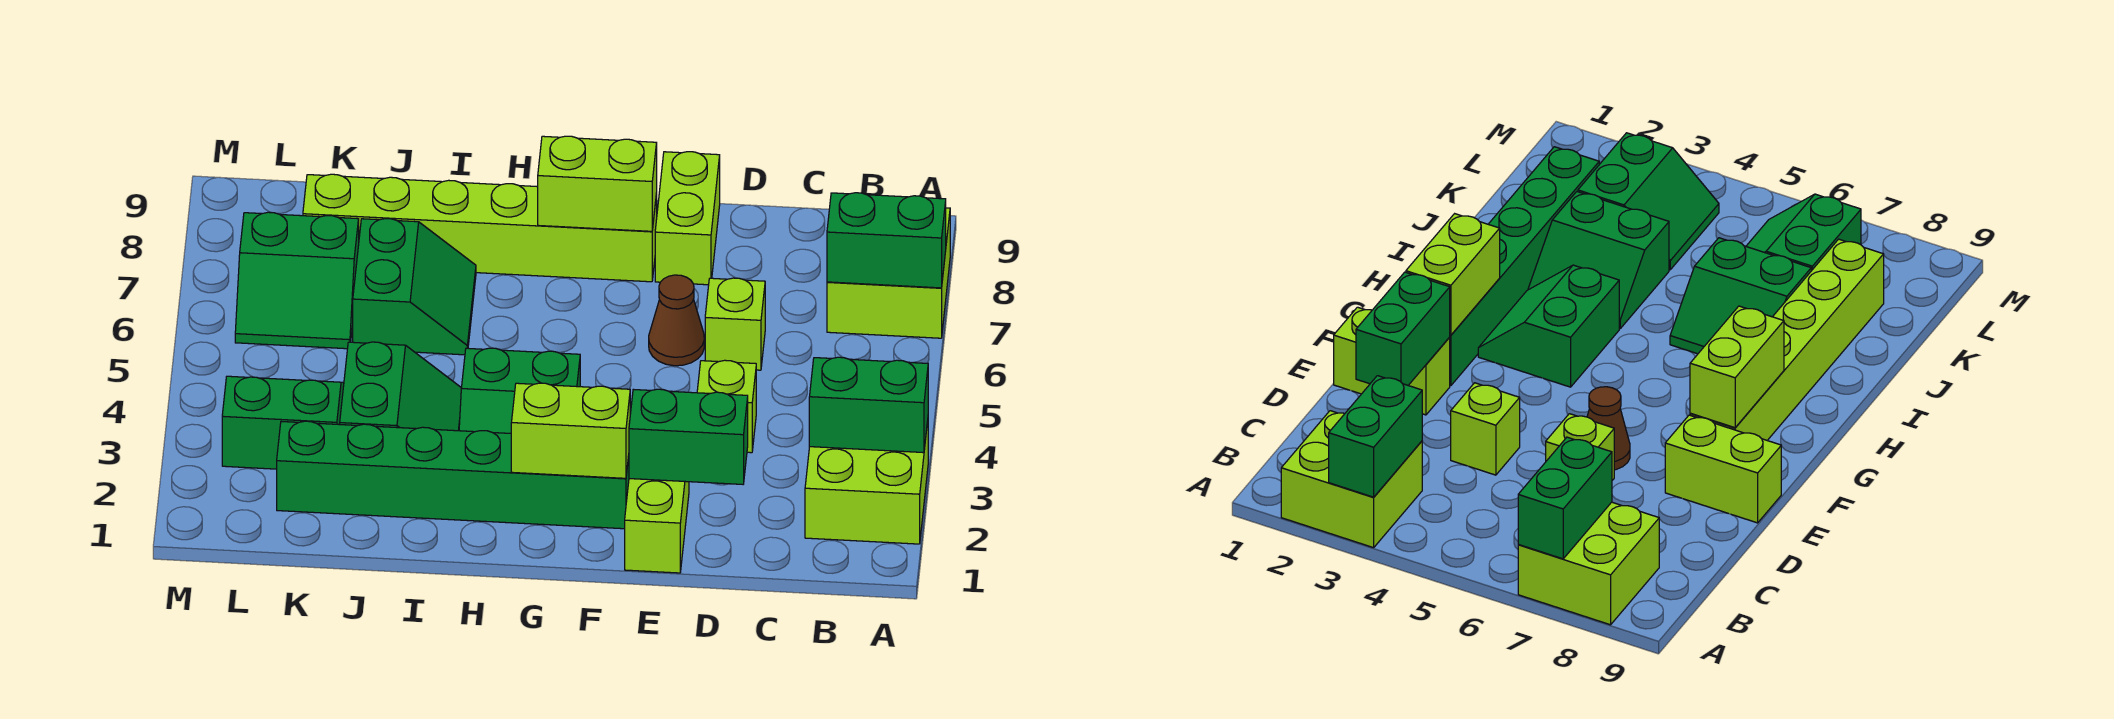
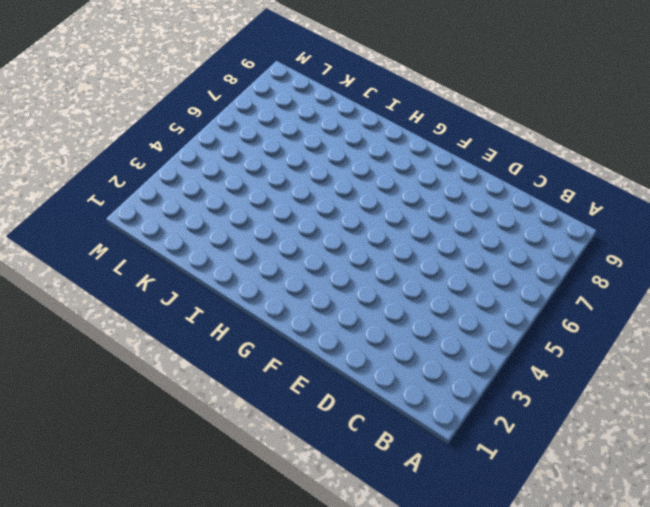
none -> lime 2x2 brick [805,421,928,544]
none -> lime 2x2 brick [827,208,950,338]
none -> lime 1x1 brick [697,360,756,453]

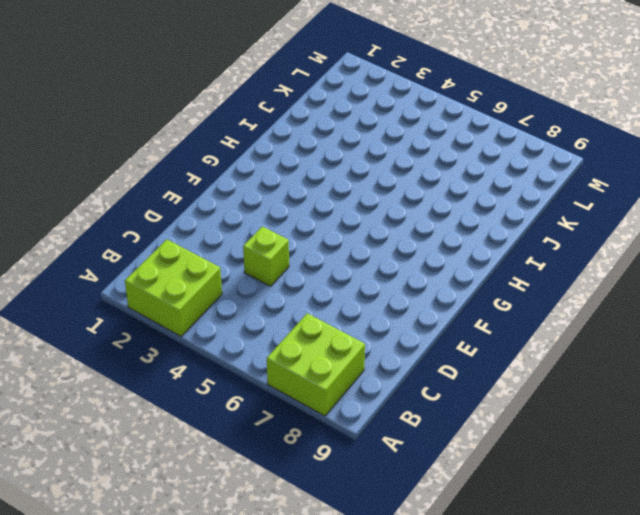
none -> lime 1x1 brick [705,278,765,370]
none -> lime 1x2 brick [625,479,689,573]
none -> brown 1x1 cone [649,275,704,366]

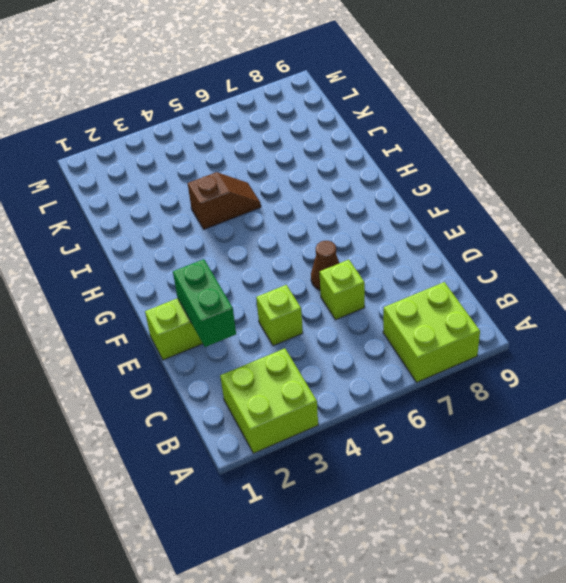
brown 1x2 slope [188,172,261,229] -> green 2x2 slope [340,342,461,431]
none -> lime 1x2 brick [655,152,720,285]
none -> green 1x6 brick [277,421,629,529]
none -> lime 1x6 brick [303,174,657,282]

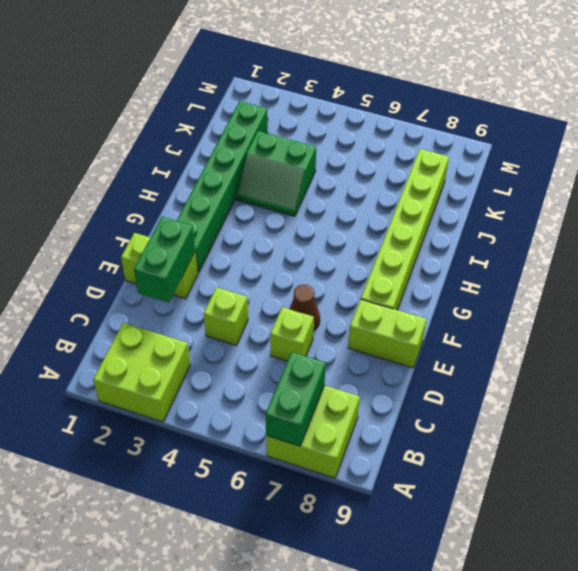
none -> green 2x2 slope [459,348,580,433]
none -> green 2x2 slope [353,219,476,355]
none -> green 2x2 slope [222,376,344,469]

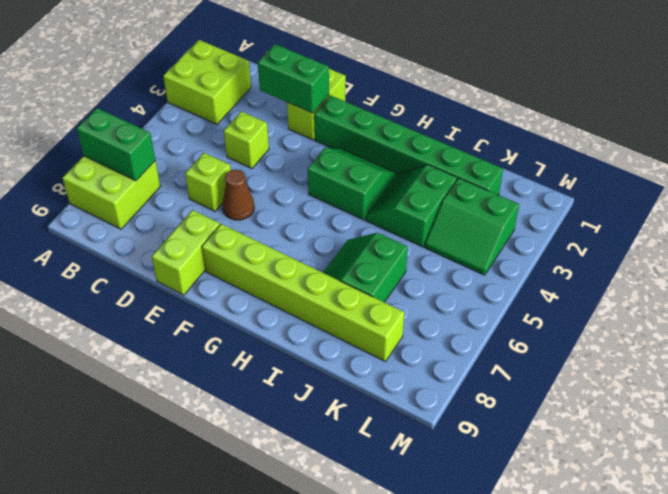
none -> green 2x2 slope [235,212,359,349]
none -> green 1x2 brick [809,357,928,453]
none -> lime 1x2 brick [511,383,630,478]

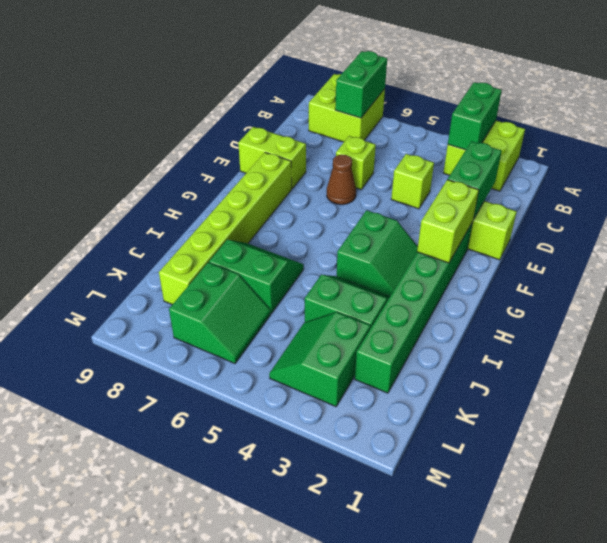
none -> lime 1x2 brick [538,136,657,231]

